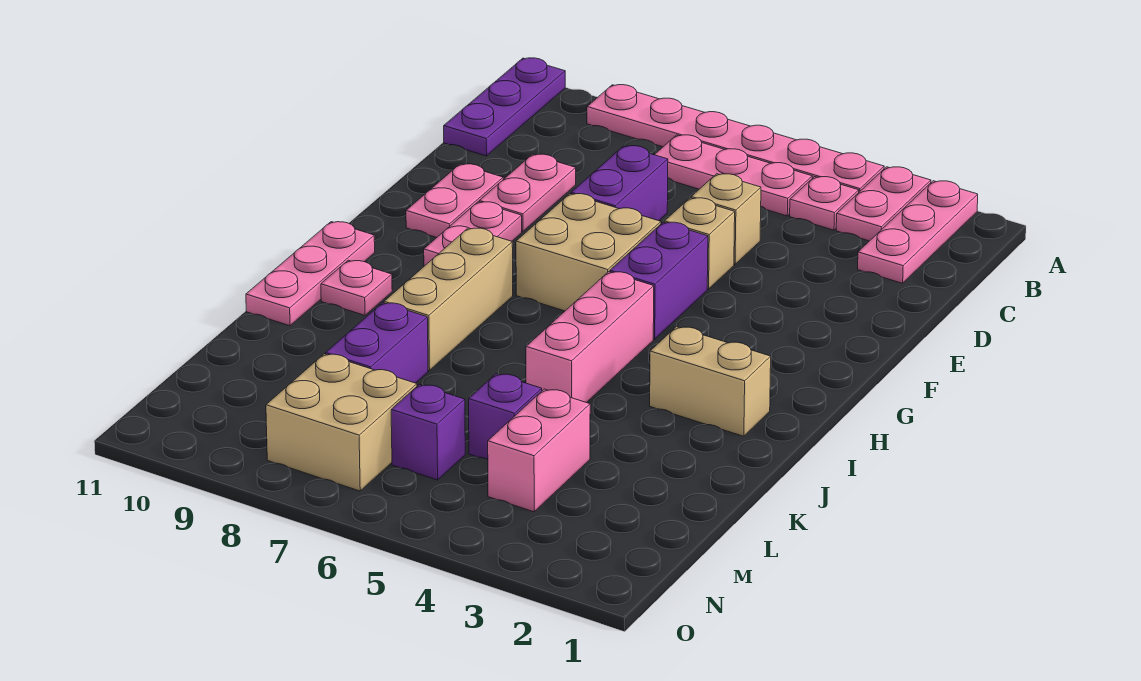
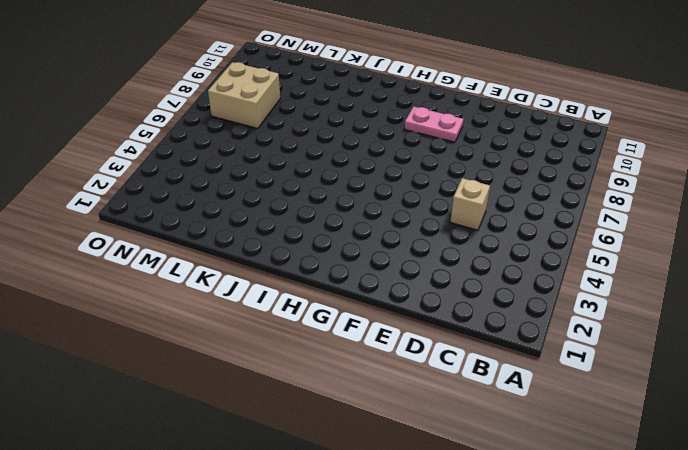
none -> pink 1x3 plate [858,181,978,283]
none -> pink 1x2 plate [836,167,931,241]
none -> pink 1x6 plate [587,85,884,192]

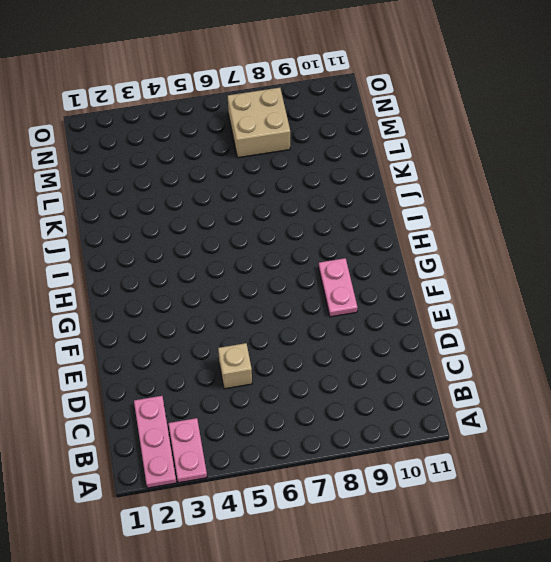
none -> pink 1x6 plate [587,85,884,192]
none -> purple 1x3 plate [444,58,565,156]
none -> pink 1x1 plate [790,177,859,230]

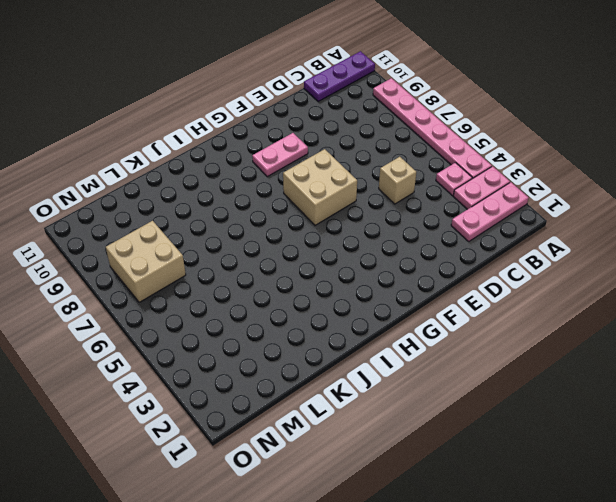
none -> pink 1x3 plate [655,135,812,216]
none -> purple 1x2 brick [571,146,668,221]
none -> pink 1x2 plate [479,154,576,232]

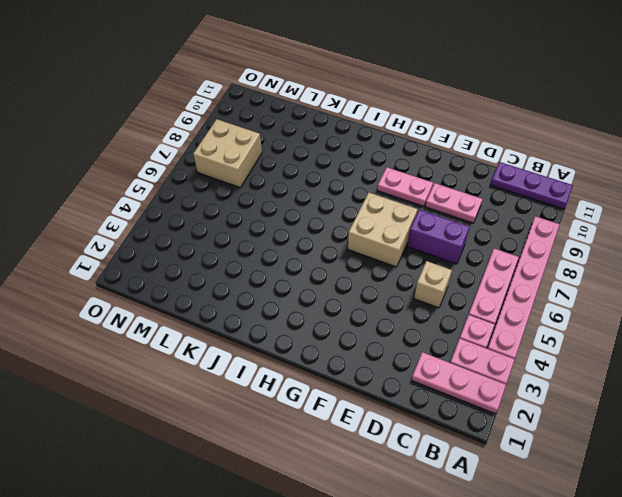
none -> tan 1x1 brick [664,198,735,289]
none -> pink 1x2 plate [406,164,503,238]
none -> purple 1x2 brick [610,222,708,339]

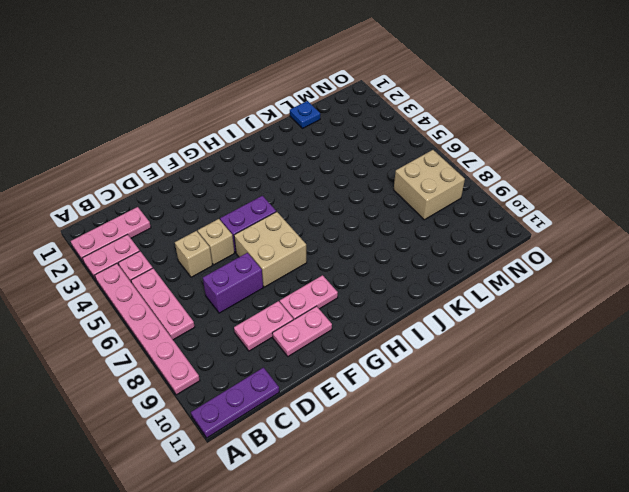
blue 1x1 plate [290,101,320,128] -> none
none -> pink 1x3 brick [526,272,654,403]
none -> tan 1x3 brick [384,228,513,371]
none -> pink 1x3 plate [246,222,375,326]

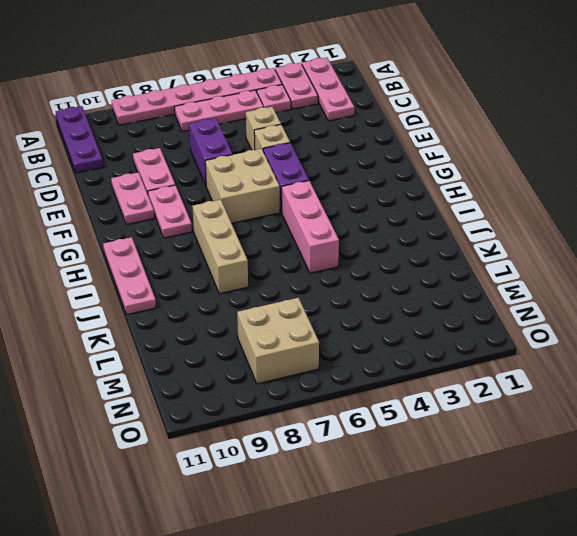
none -> tan 1x2 brick [650,327,771,436]
none -> pink 1x1 plate [321,260,392,315]
none -> purple 1x2 brick [326,303,428,383]

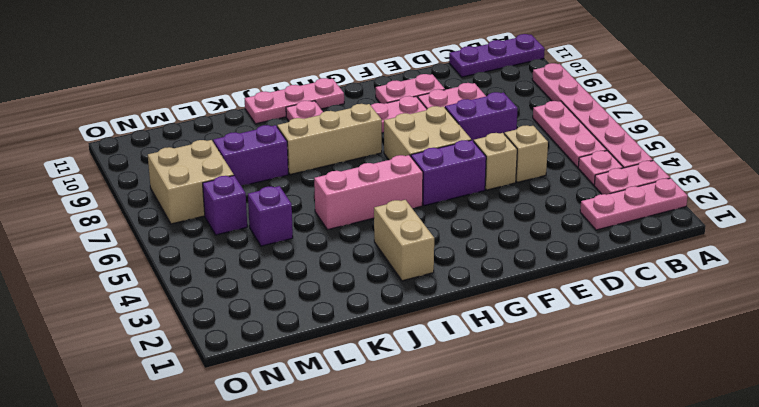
none -> pink 1x2 brick [488,389,590,512]

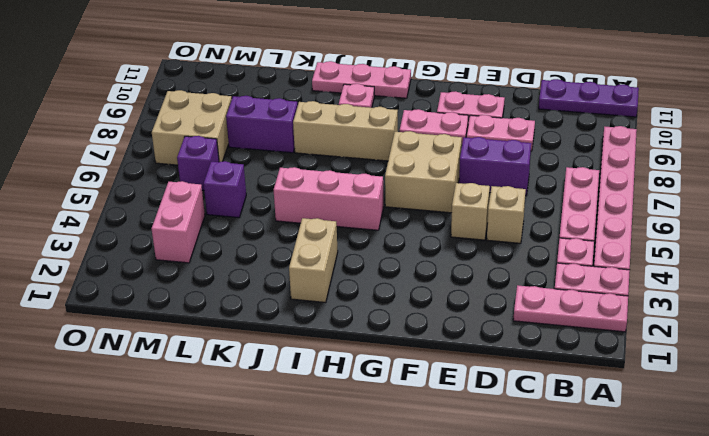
pink 1x2 brick [151,181,205,263] -> pink 1x2 brick turned to [488,389,590,512]
none -> purple 1x2 brick [610,222,708,339]

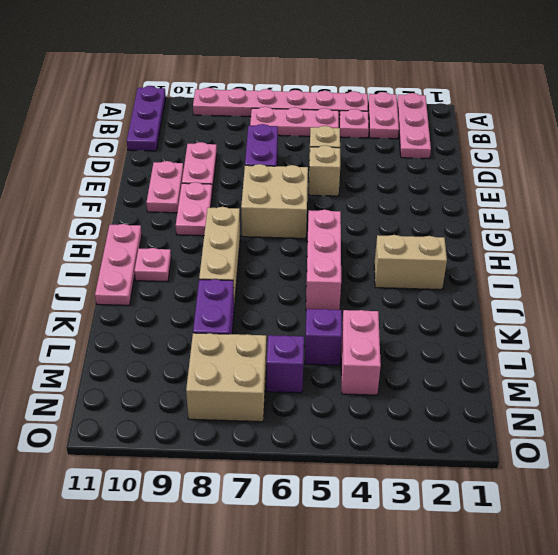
none -> purple 1x2 brick [610,222,708,339]

